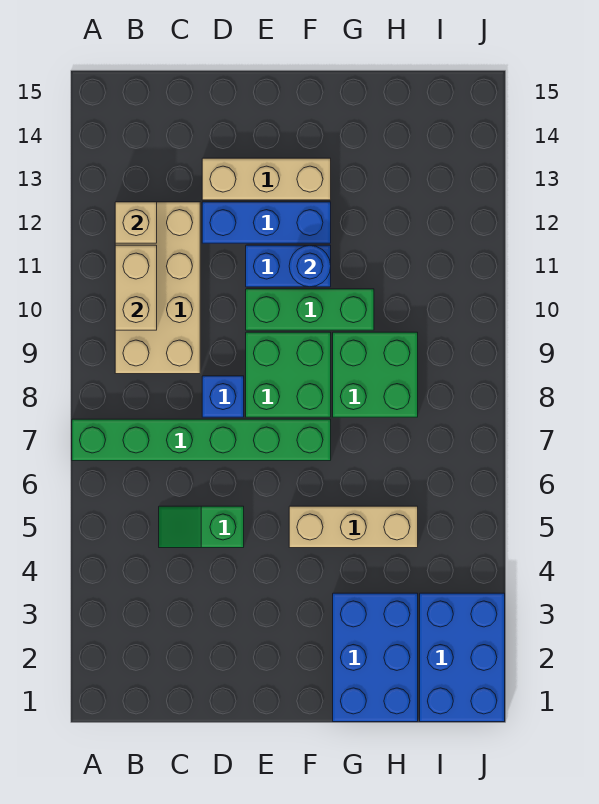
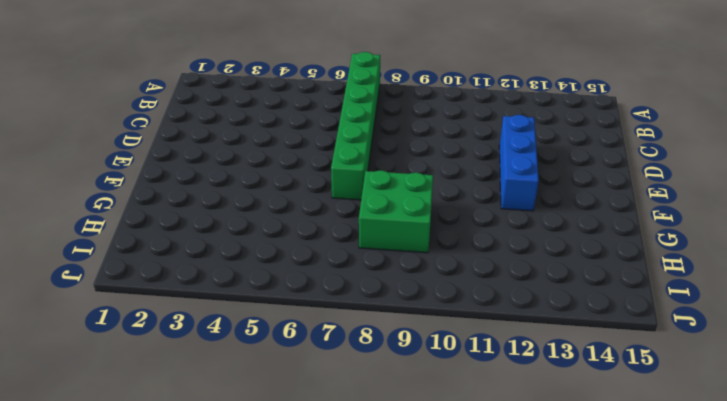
none -> tan 2x4 brick [115,202,200,374]
none -> green 1x2 slope [159,506,244,548]
none -> blue 1x1 brick [202,376,244,417]

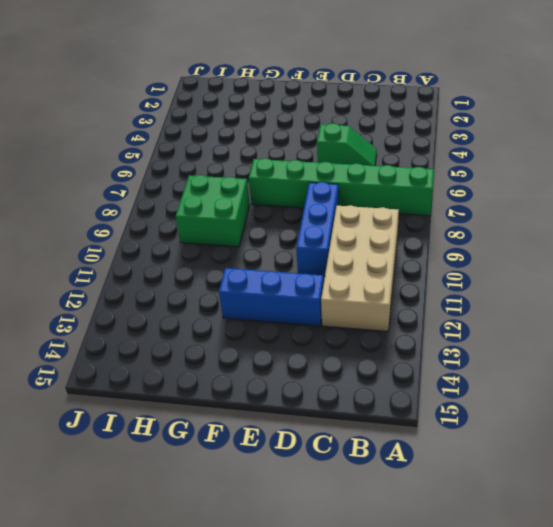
blue 1x3 brick [296,182,339,276] -> blue 1x1 brick [202,376,244,417]
none -> tan 1x3 brick [202,158,331,200]
none -> green 2x2 brick [246,332,331,417]
none -> green 1x3 brick [246,289,374,330]

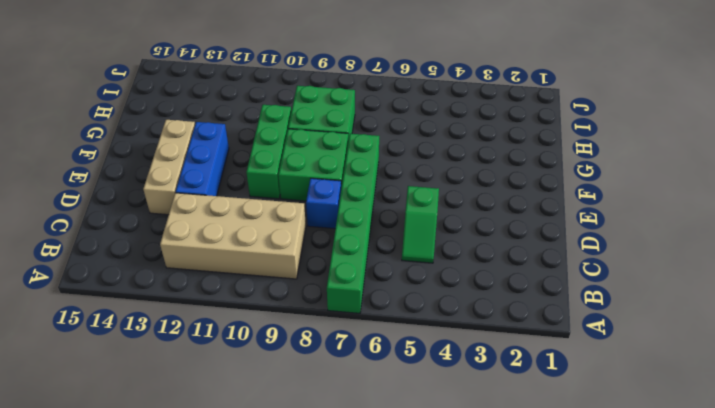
none -> blue 1x2 brick [246,245,331,287]
none -> tan 1x3 brick [289,506,418,548]
none -> blue 2x3 brick [333,593,418,722]

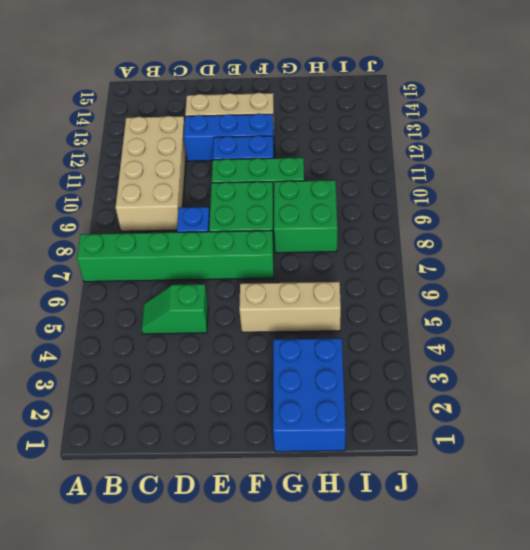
none -> blue 2x3 brick [420,593,505,722]
none -> tan 1x2 brick [115,245,157,330]
none -> tan 1x1 brick [115,202,157,243]

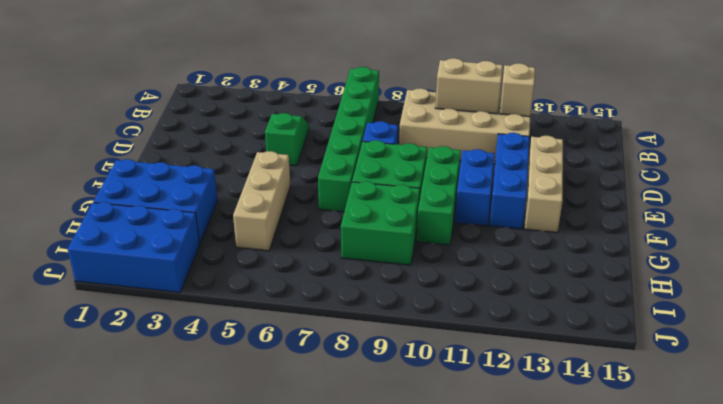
none -> blue 1x1 round brick [289,245,331,287]

